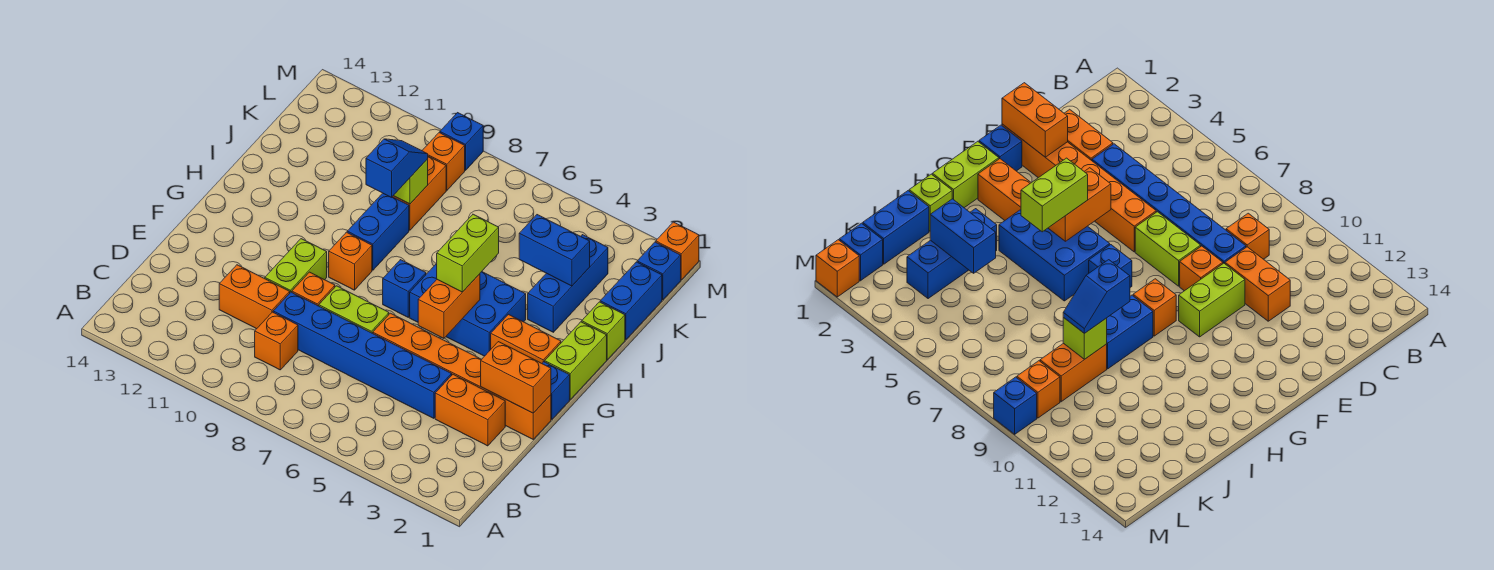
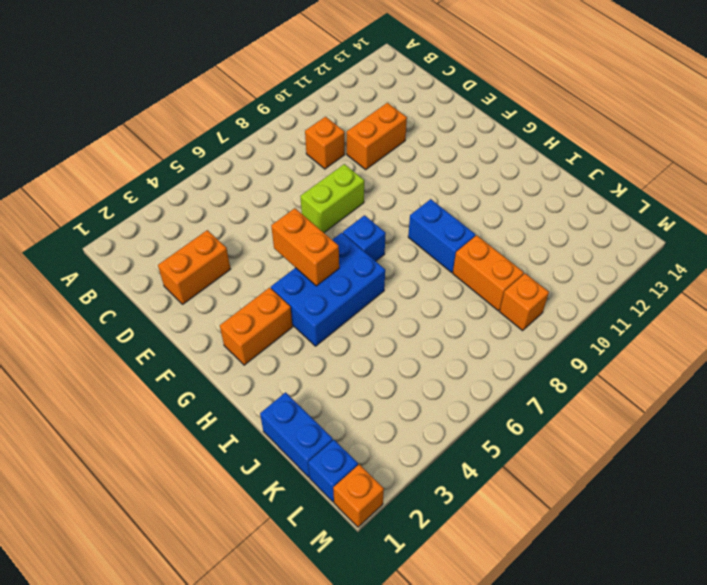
none -> blue 1x6 brick [273,292,452,418]
none -> orange 1x6 brick [373,313,551,439]
none -> orange 1x1 brick [292,272,335,306]

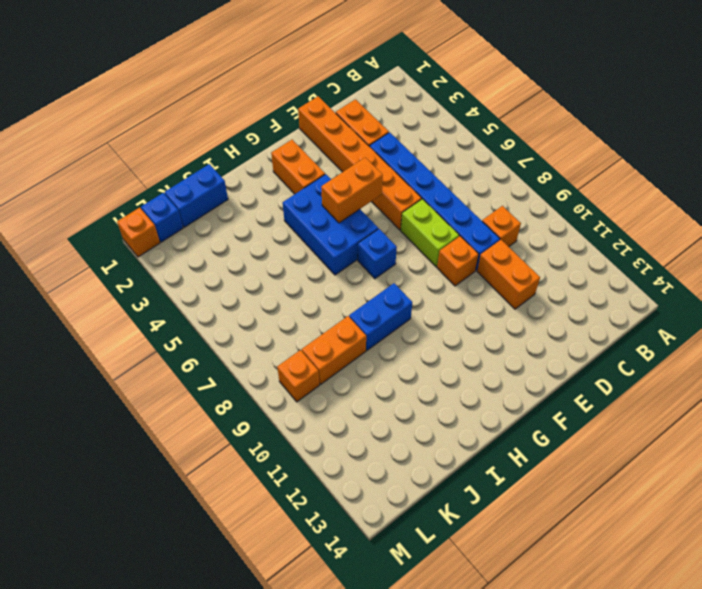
none -> lime 1x2 brick [265,239,327,292]
none -> blue 1x1 brick [542,362,570,420]
none -> lime 1x2 brick [545,322,607,399]

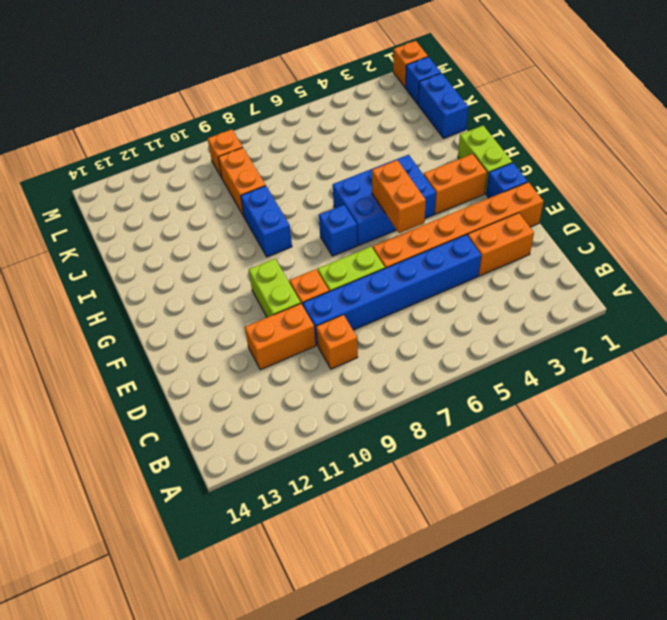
none -> orange 1x1 brick [329,232,372,290]
none -> lime 1x1 brick [582,302,625,360]
none -> blue 1x3 brick [528,235,608,332]

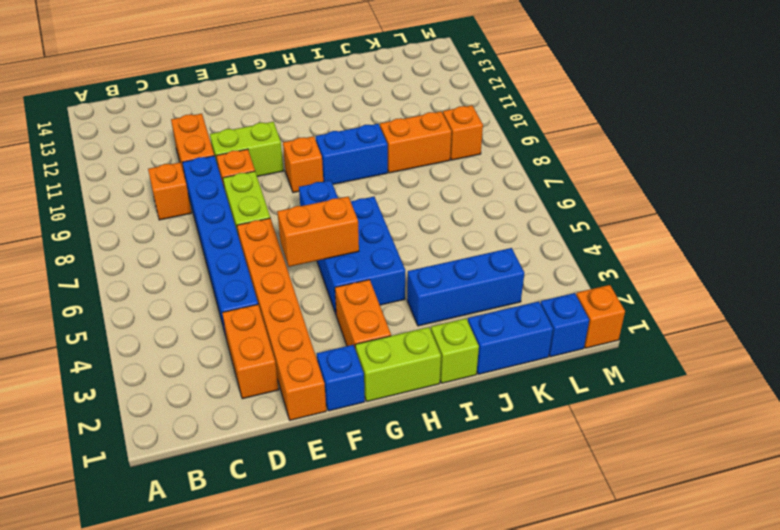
none -> blue 1x1 brick [440,113,483,170]
none -> orange 1x2 brick [481,342,551,413]
none -> blue 1x2 brick [519,215,590,286]

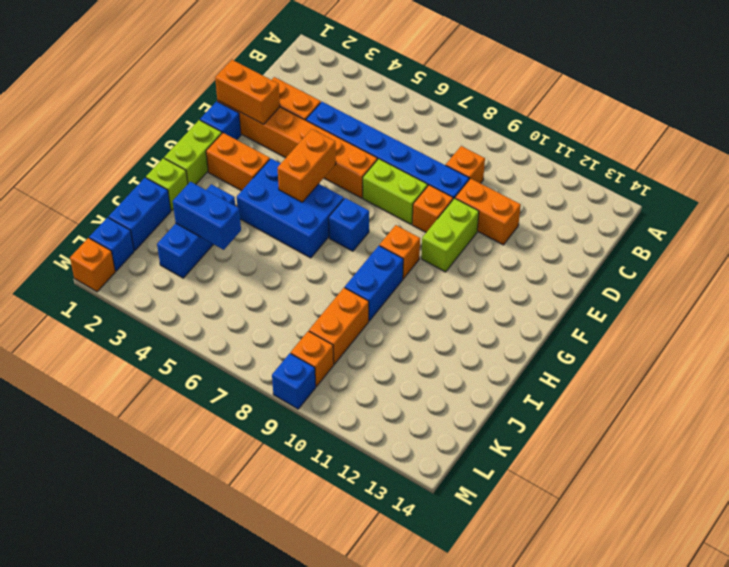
none -> lime 1x1 brick [393,159,428,204]
none -> lime 1x2 brick [437,214,499,292]
none -> blue 1x2 slope [366,139,428,197]

